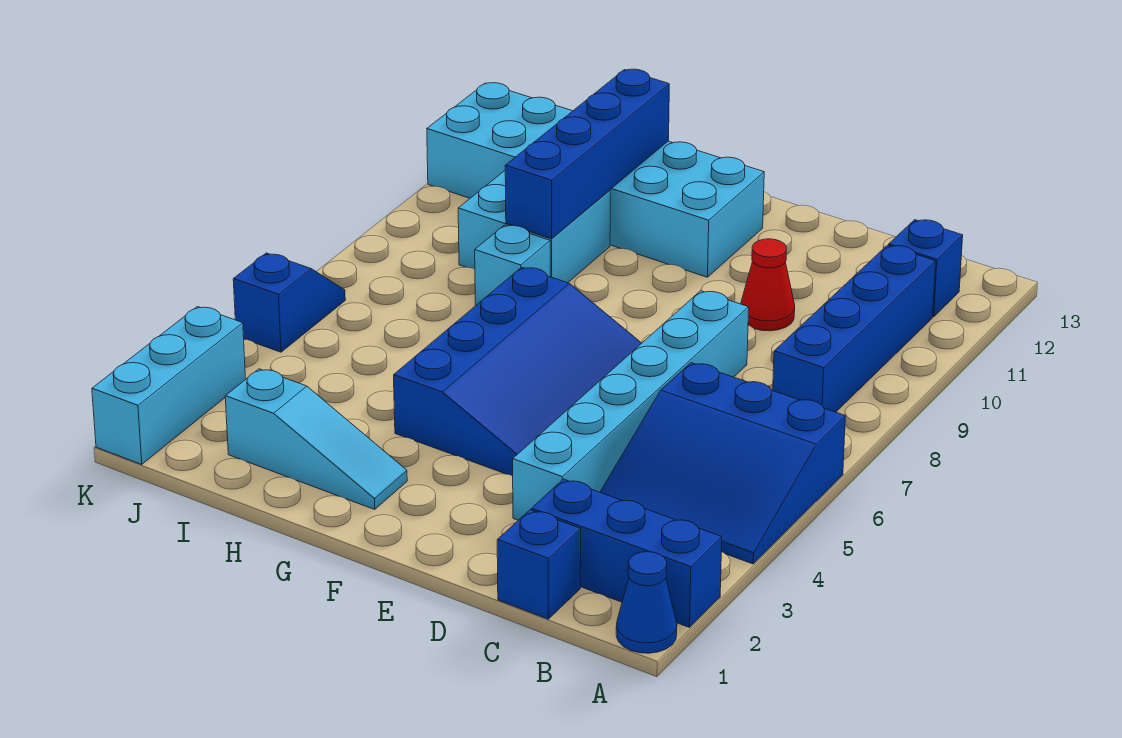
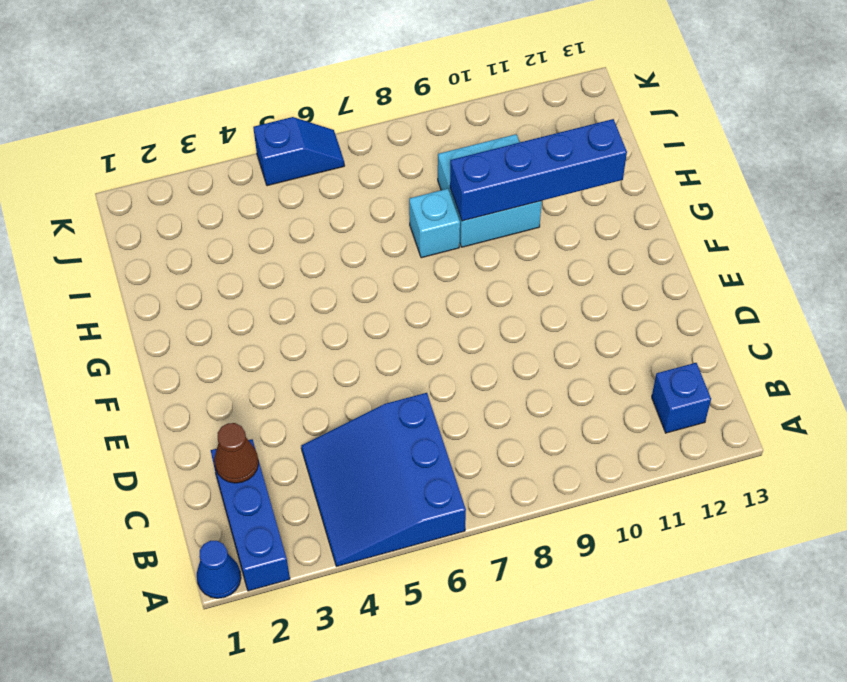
brown 1x1 cone [214,423,259,483] -> none
none -> blue 1x4 brick [773,245,936,412]
none -> blue 1x1 brick [497,510,581,619]
none -> cyan 1x6 brick [513,291,749,520]

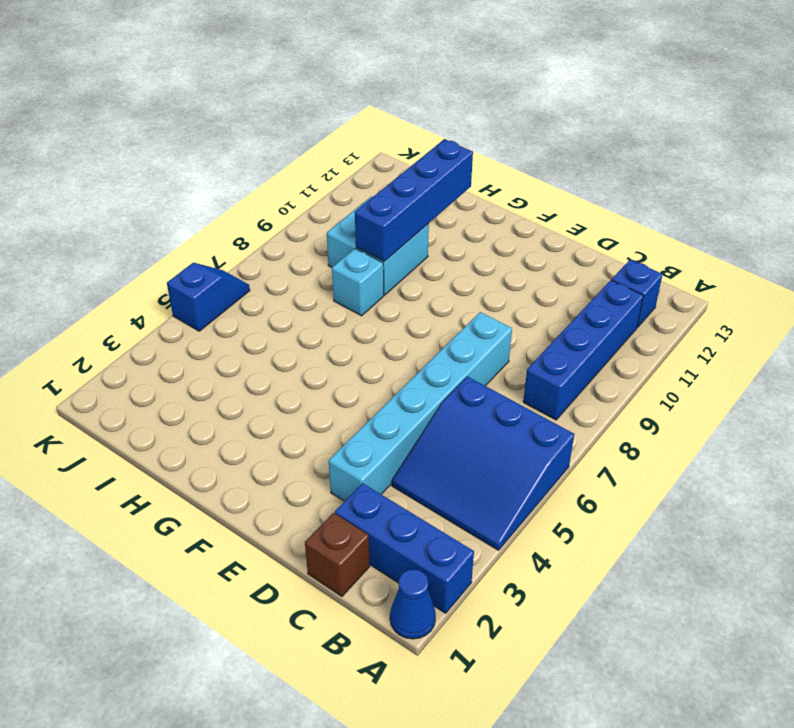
brown 1x1 brick [305,513,370,596] -> blue 1x1 brick [497,510,581,619]
none -> red 1x1 cone [741,239,795,331]
none -> blue 3x4 slope [394,267,641,476]
none -> cyan 2x6 brick [427,83,764,277]

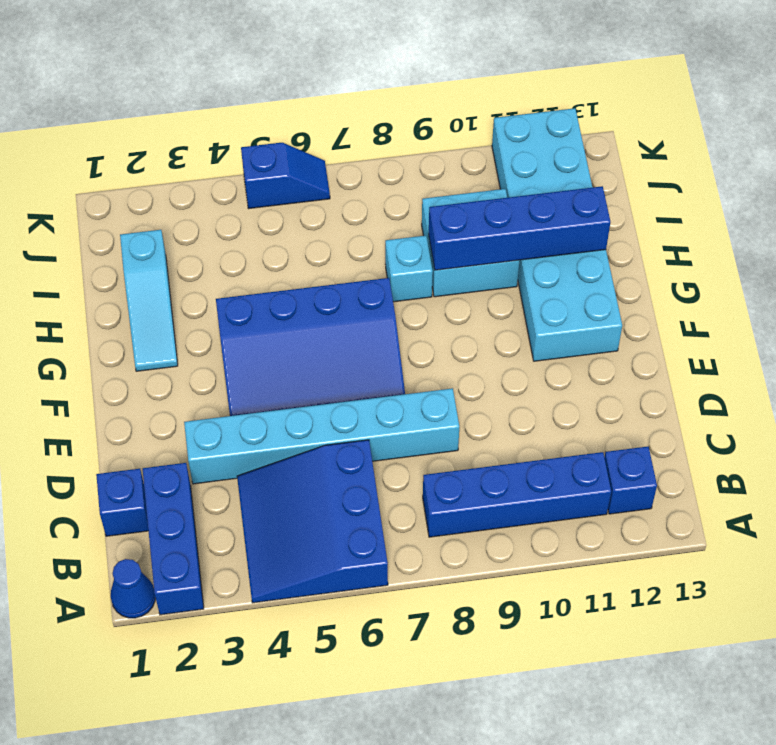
none -> red 1x1 cone [741,239,795,331]
none -> cyan 1x3 brick [92,307,245,465]

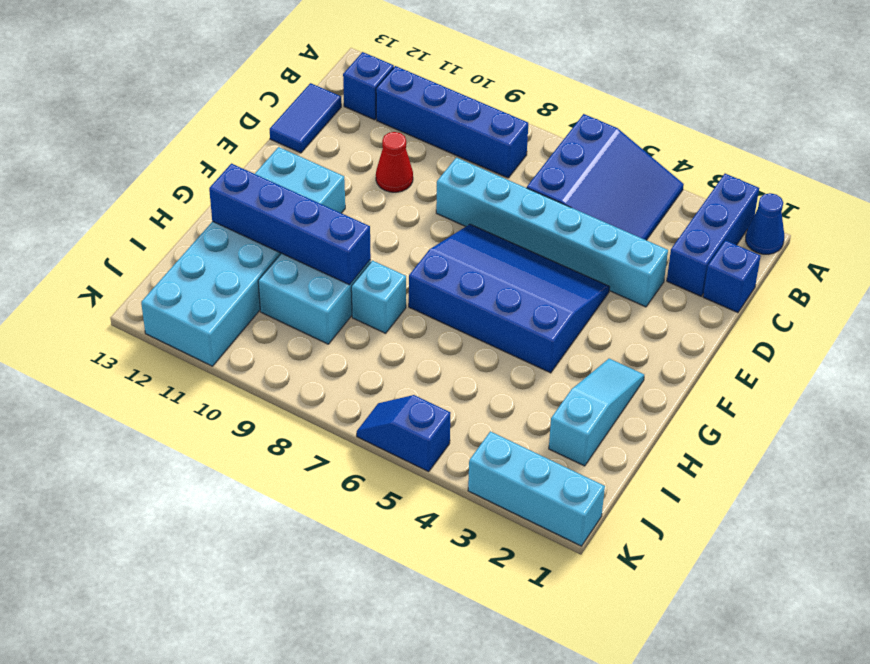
blue 1x2 tile [270,83,341,153] -> none

